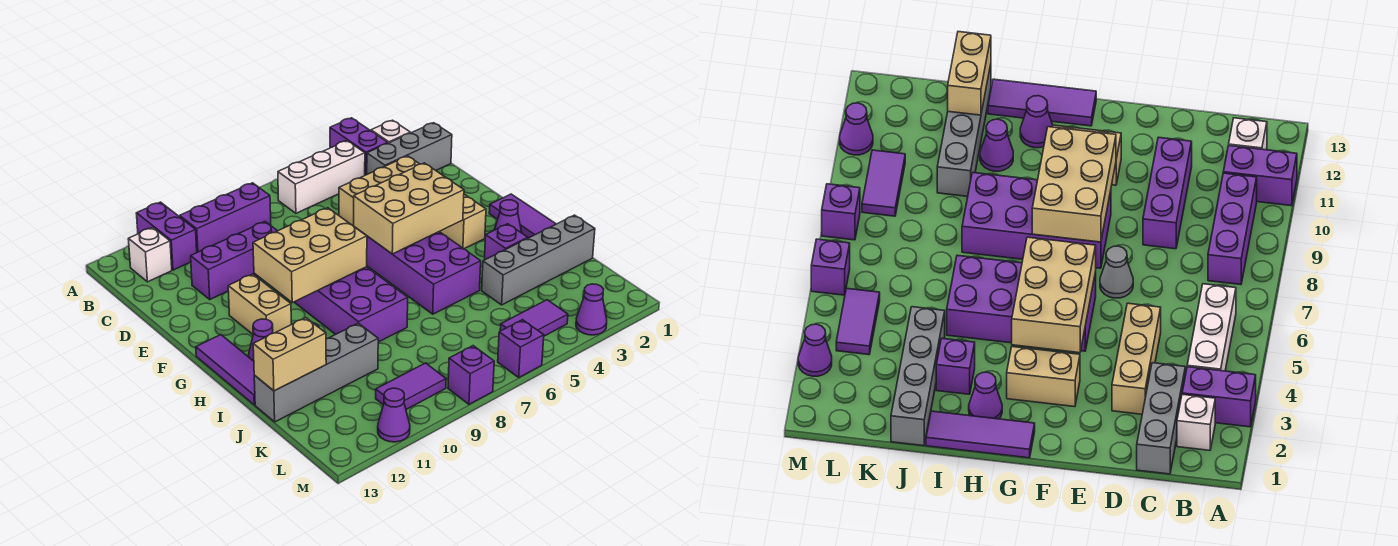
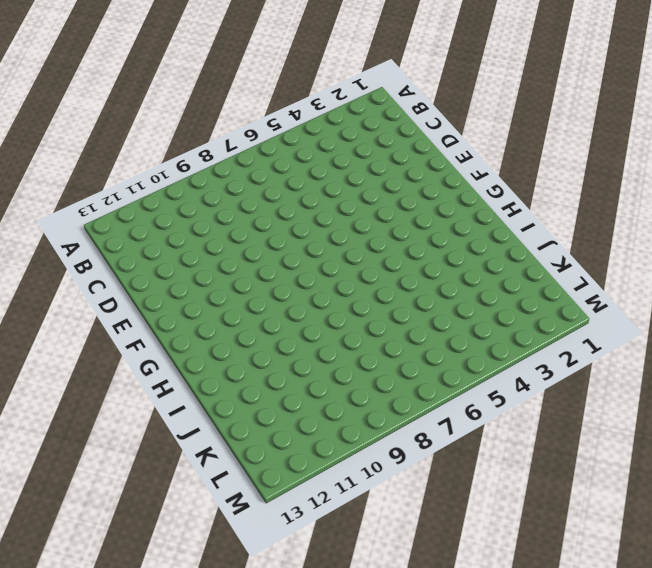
none -> purple 1x2 brick [330,118,388,175]
none -> purple 1x2 brick [136,202,197,270]
none -> white 1x1 brick [371,120,410,143]
none -> white 1x3 brick [278,141,365,213]

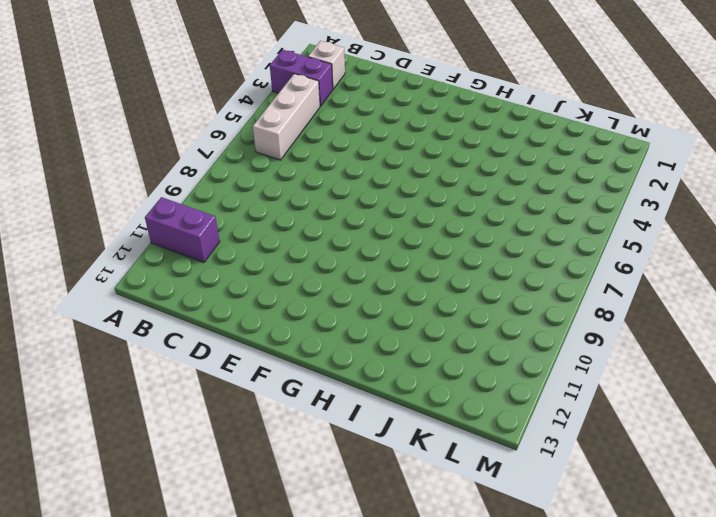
none -> purple 1x3 brick [180,183,271,252]
none -> white 1x1 brick [128,228,172,282]
none -> grey 1x3 brick [367,123,452,174]
none -> tan 1x3 brick [339,156,419,226]

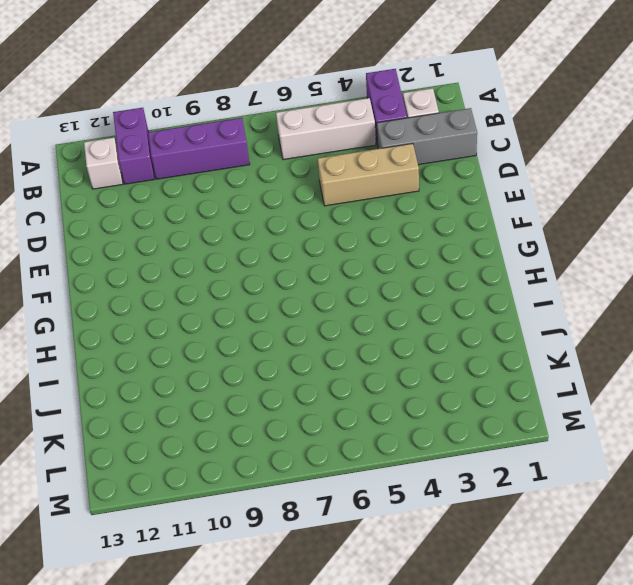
none -> purple 1x3 brick [191,222,277,299]
none -> grey 1x1 cone [1100,246,1133,298]
none -> tan 1x2 brick [439,194,486,249]
none -> purple 2x4 brick [359,230,481,314]

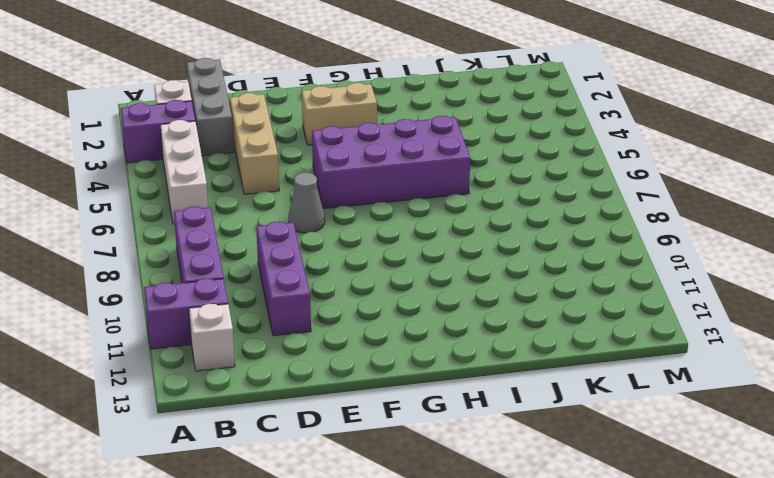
none -> purple 2x4 brick [294,267,408,342]
none -> tan 1x2 brick [228,274,291,334]
none -> purple 1x3 tile [489,194,556,238]
none -> purple 1x3 tile [196,335,255,405]

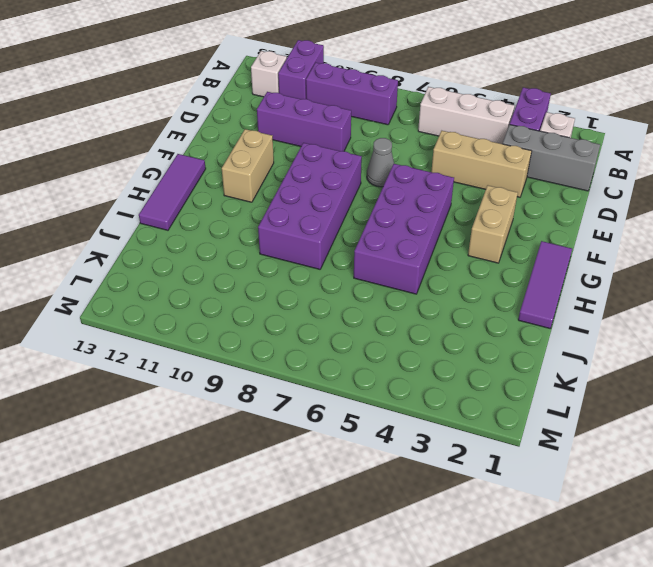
none -> purple 1x1 cone [494,200,522,233]
none -> purple 1x1 cone [248,319,273,361]
none -> purple 1x1 brick [485,224,528,260]
none -> purple 1x1 cone [980,119,1013,171]

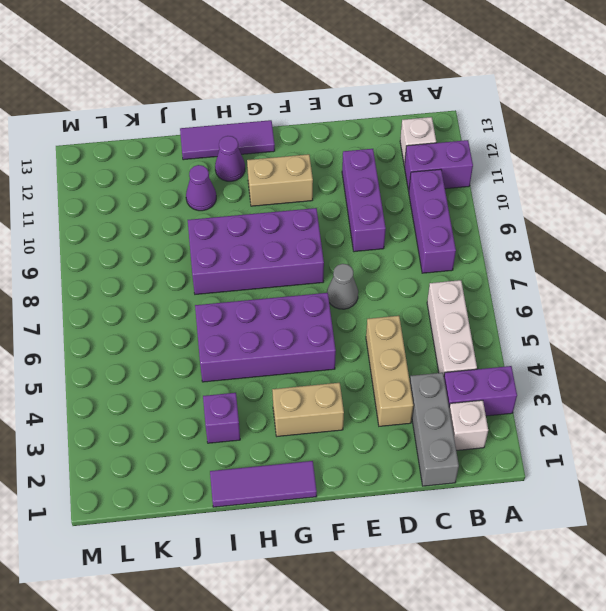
none -> purple 1x1 cone [494,200,522,233]
none -> grey 1x4 brick [482,215,595,305]
none -> grey 1x4 brick [254,323,378,422]
none -> purple 1x2 tile [500,300,568,336]

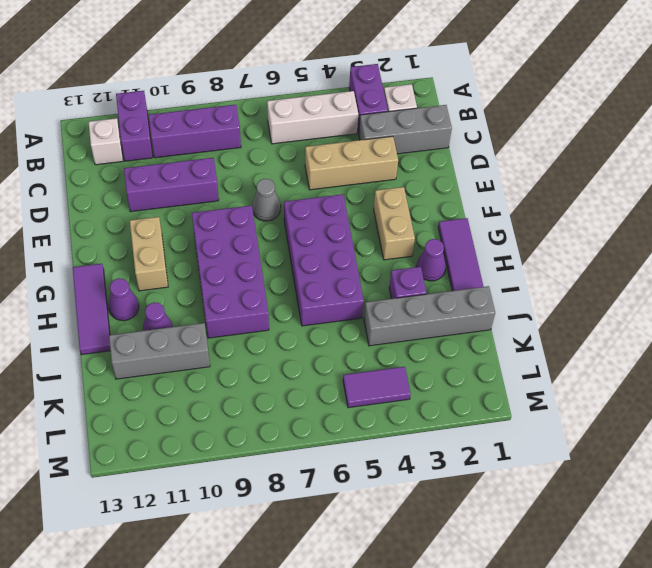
grey 1x3 brick [109,323,210,379] -> grey 1x4 brick [254,323,378,422]
none -> purple 1x2 tile [376,363,446,409]
none -> purple 1x1 cone [576,284,607,335]
none -> purple 1x1 brick [498,320,544,377]
none -> purple 1x1 brick [448,346,494,404]

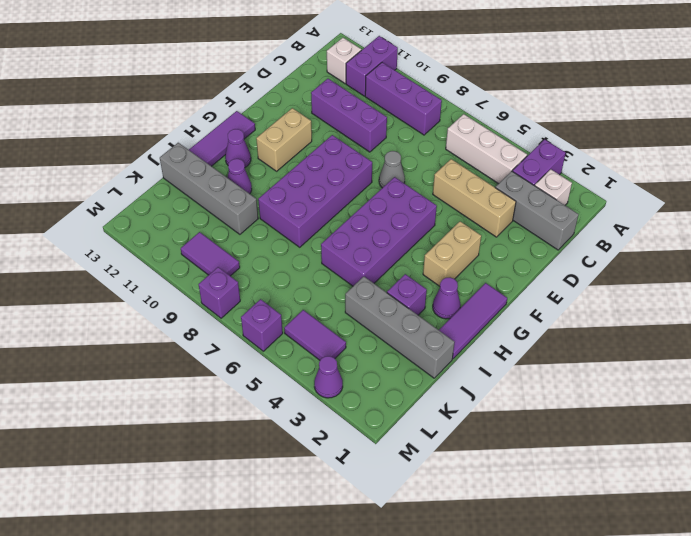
none -> purple 1x1 cone [378,388,410,442]
none -> tan 2x3 brick [354,163,464,254]
none -> tan 2x3 brick [253,208,367,302]
none -> tan 1x2 brick [253,318,326,391]

